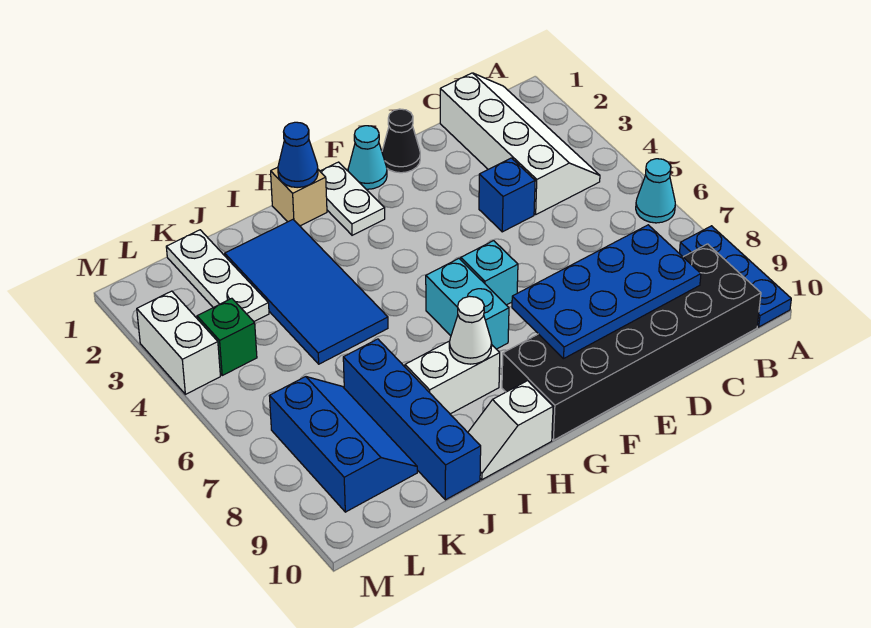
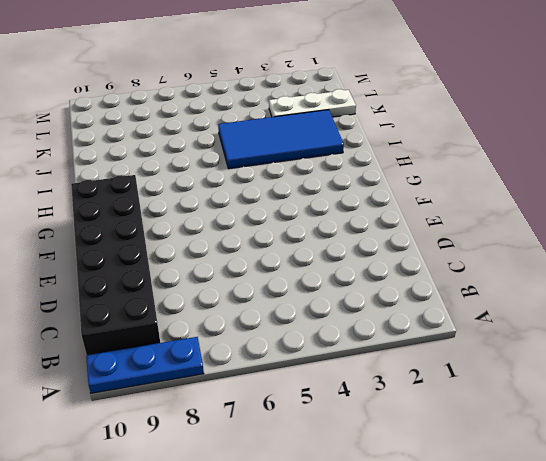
none -> cyan 1x1 cone [636,159,675,223]
none -> white 2x4 slope [440,73,600,214]
none -> blue 1x1 brick [479,158,535,232]

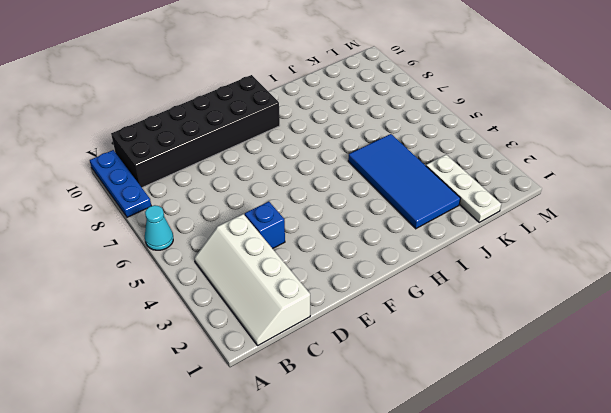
none -> black 1x1 cone [382,109,420,173]
none -> cyan 1x1 cone [348,126,387,189]
none -> cyan 1x1 brick [461,241,518,305]

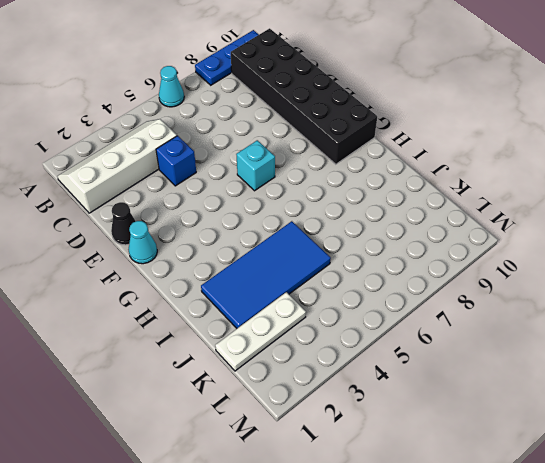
none -> white 1x2 plate [320,162,385,235]
none -> cyan 1x2 brick [426,259,509,349]
none -> tan 1x1 brick [271,167,327,226]

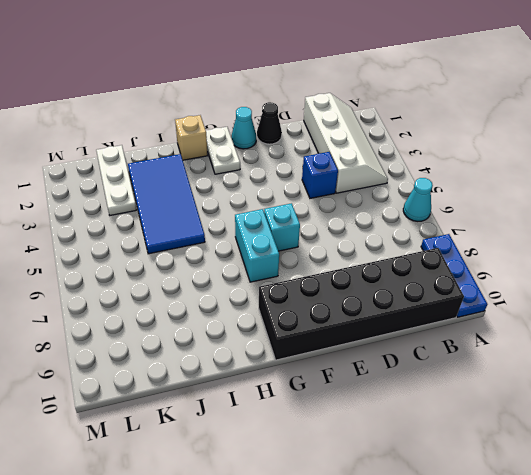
none -> white 1x2 brick [405,341,500,414]
none -> white 1x2 slope [468,381,553,480]
none -> blue 1x4 brick [343,339,481,500]

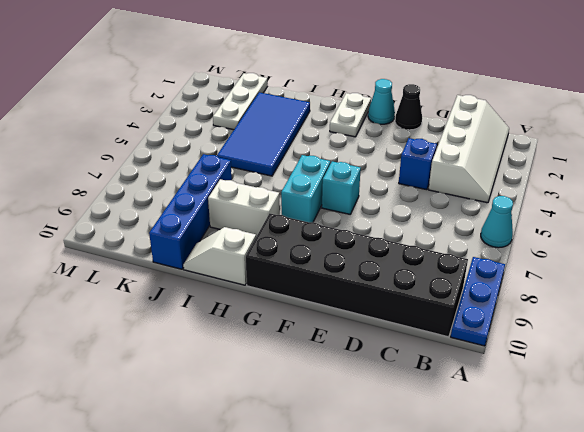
none -> tan 1x1 brick [271,167,327,226]
none -> blue 2x3 slope [270,377,417,512]
none -> green 1x1 brick [197,298,257,375]

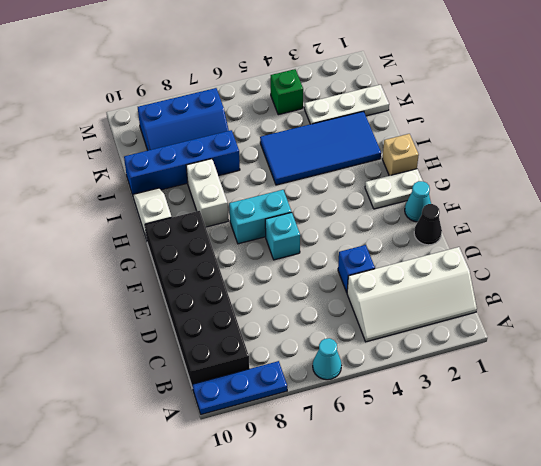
none -> white 1x2 brick [137,291,220,394]
none -> blue 2x4 plate [512,225,701,359]
none -> blue 1x1 cone [278,122,318,188]

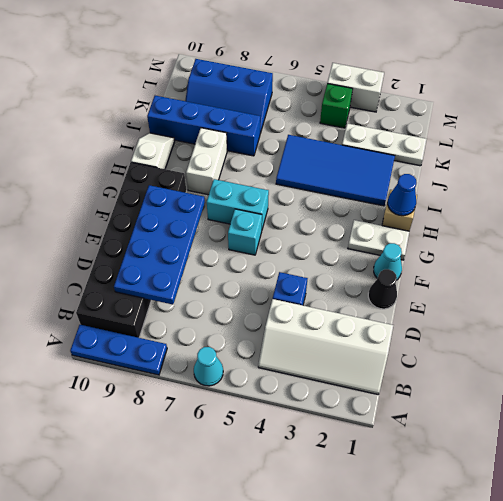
none -> white 1x1 cone [449,296,492,364]

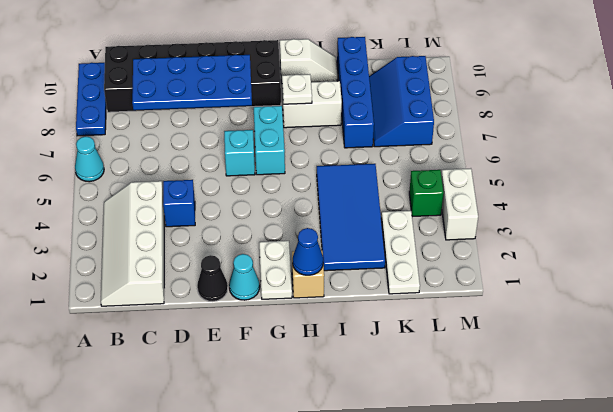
white 1x1 plate [282,74,312,104] -> white 1x1 cone [449,296,492,364]

